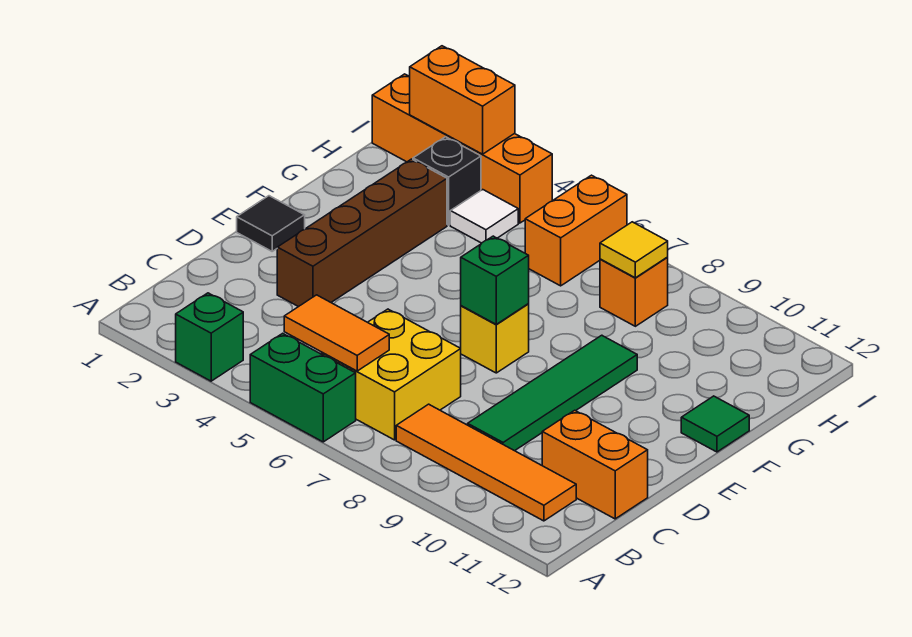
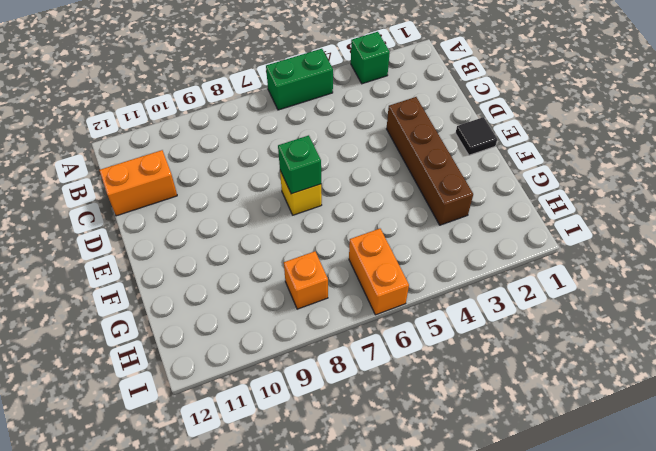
none -> yellow 2x2 brick [322,309,461,440]
none -> orange 1x4 tile [396,404,576,521]
none -> green 1x4 tile [468,335,637,451]

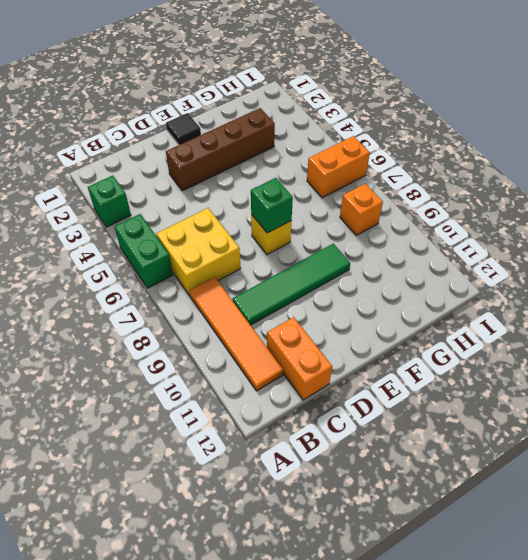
none -> green 1x1 tile [681,396,749,452]
none -> black 1x1 brick [413,137,481,225]
none -> white 1x1 tile [450,190,518,243]

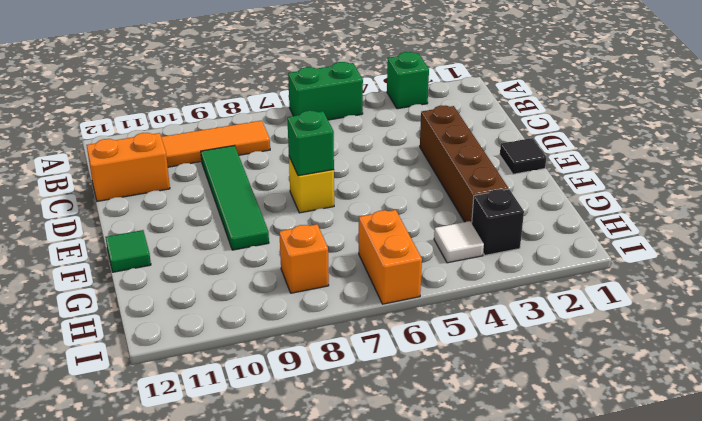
none -> yellow 2x2 brick [322,309,461,440]
none -> orange 1x4 brick [372,74,552,223]
none -> orange 1x2 tile [284,295,389,371]

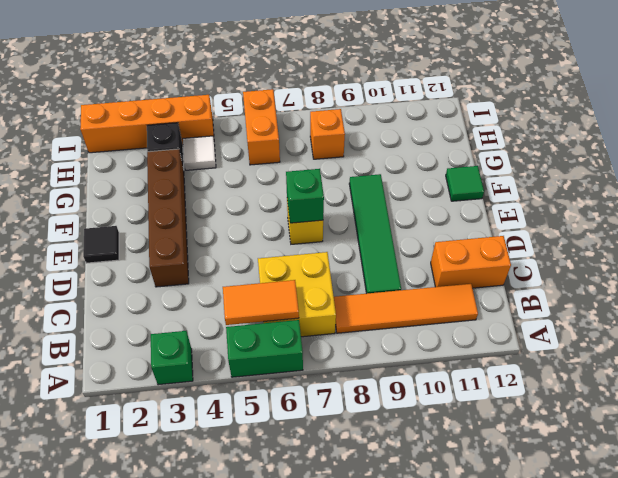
none -> yellow 1x1 tile [600,222,668,278]
none -> orange 1x2 brick [410,46,515,154]

